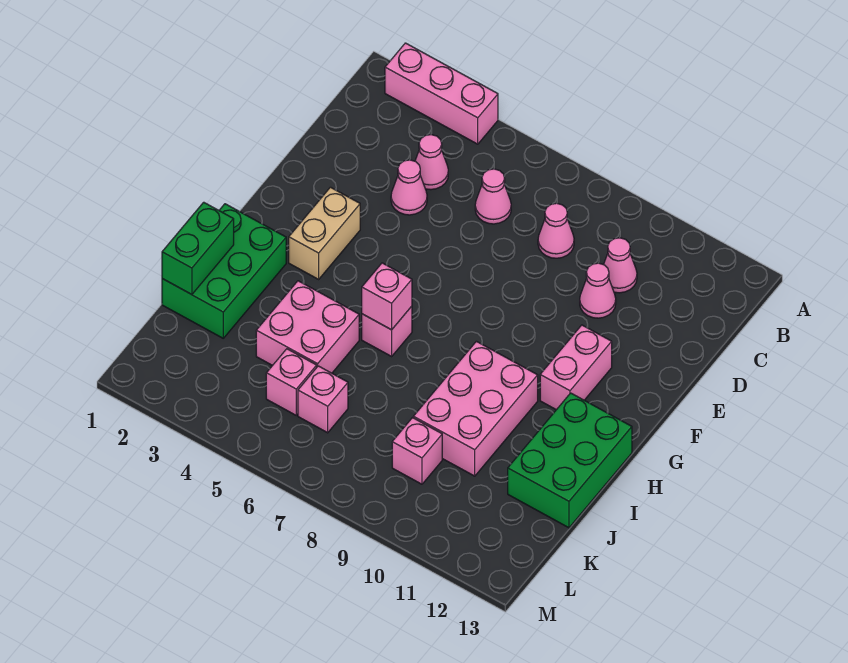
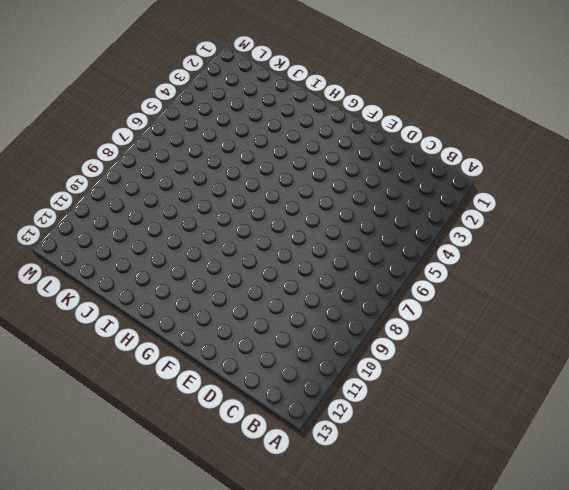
none -> pink 1x3 brick [385,43,498,144]
none -> pink 1x1 cone [415,135,448,190]
none -> pink 1x1 cone [475,169,511,224]

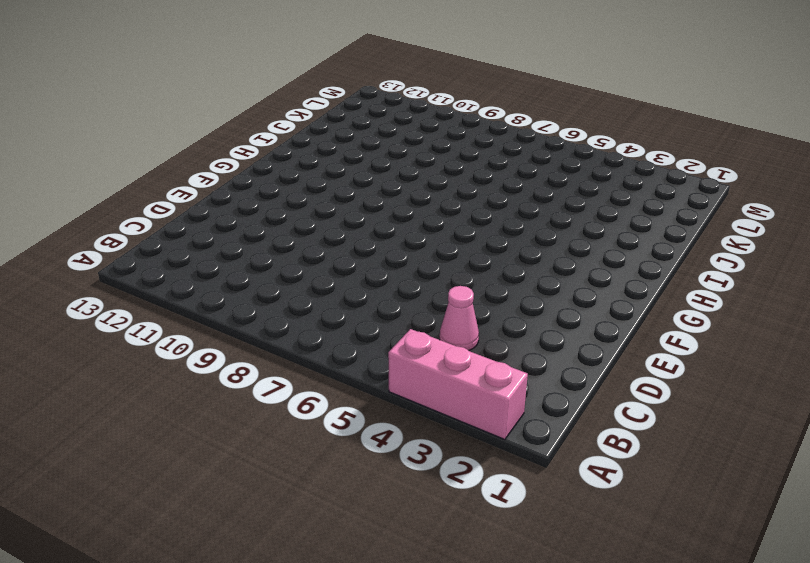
none -> pink 1x1 cone [475,169,511,224]
none -> pink 1x1 cone [538,203,574,258]
none -> pink 1x1 cone [604,238,637,293]

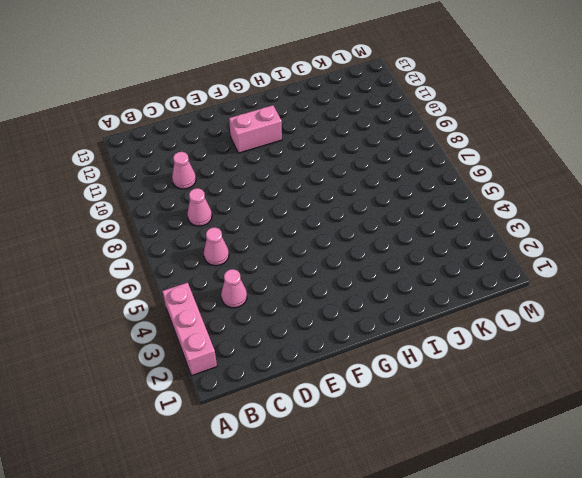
none -> pink 1x1 cone [391,160,427,215]
none -> pink 1x1 cone [580,263,616,318]
none -> tan 1x2 brick [289,187,360,279]

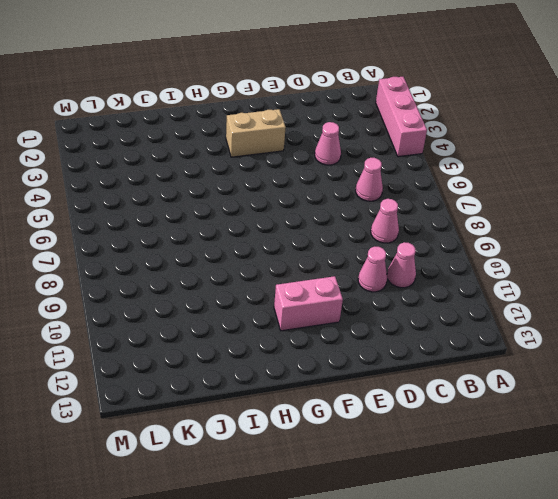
none -> pink 1x1 cone [415,135,448,190]
none -> green 2x3 brick [162,204,286,338]
none -> pink 1x1 brick [362,306,412,356]

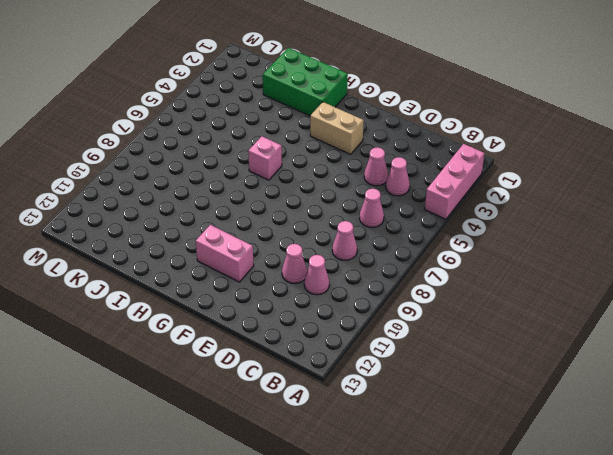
none -> pink 2x3 brick [413,341,538,476]
none -> green 2x3 brick [508,393,632,528]
none -> pink 2x2 brick [256,281,359,373]

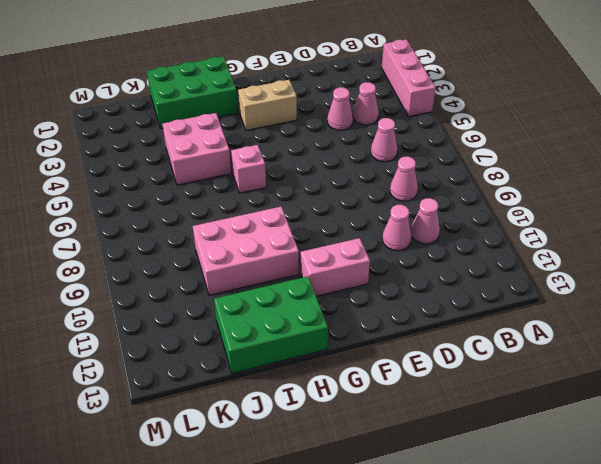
none -> pink 1x1 brick [266,349,317,415]
none -> pink 1x1 brick [298,366,348,433]
none -> pink 1x1 brick [392,418,442,484]

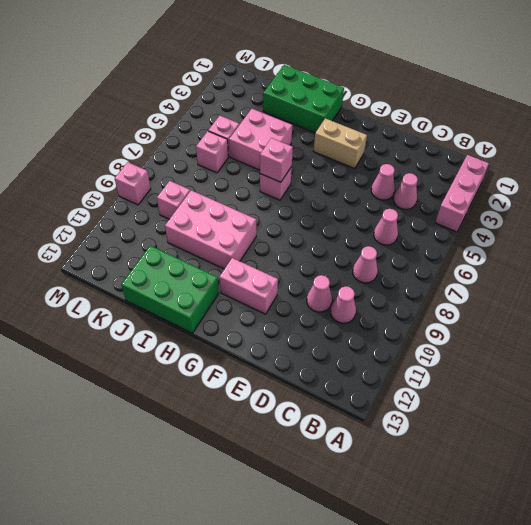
pink 1x1 brick [115,162,151,205] -> none
none -> green 1x2 brick [162,202,234,295]

